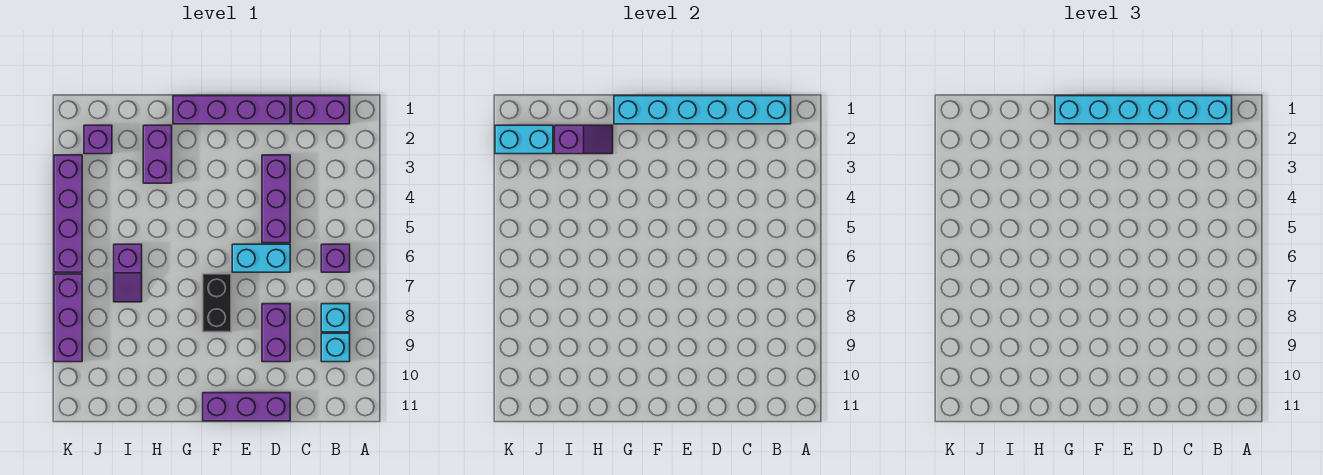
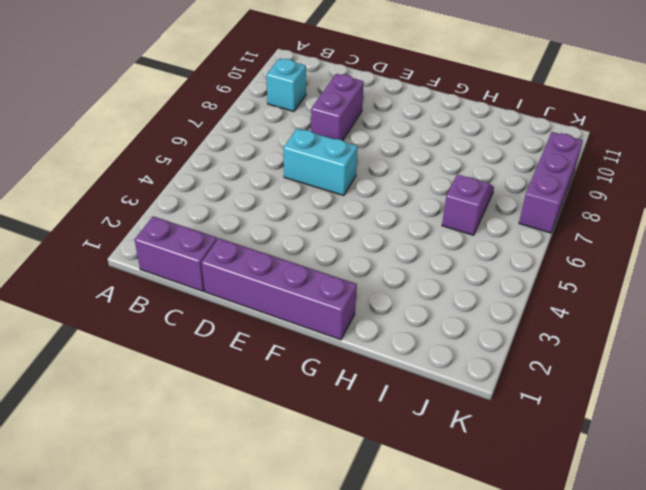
none -> purple 1x1 brick [321,244,350,272]
none -> cyan 1x1 brick [321,304,350,332]
none -> purple 1x3 brick [262,155,290,243]

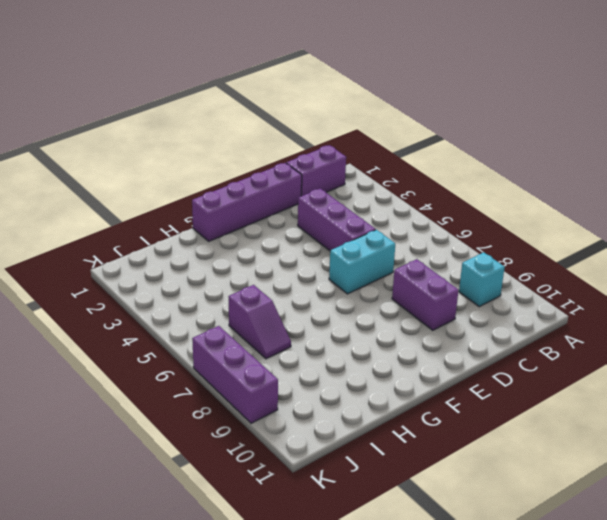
none -> purple 1x1 brick [321,244,350,272]
none -> cyan 1x1 brick [321,304,350,332]
none -> purple 1x3 brick [203,393,290,421]

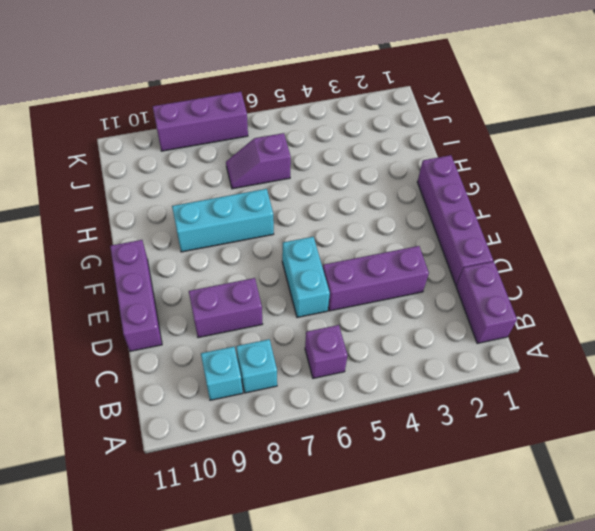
cyan 1x3 brick [172,189,274,252] -> none
none -> black 1x2 brick [203,274,231,332]
none -> purple 1x2 brick [143,125,172,183]
none -> purple 1x1 brick [84,125,112,154]

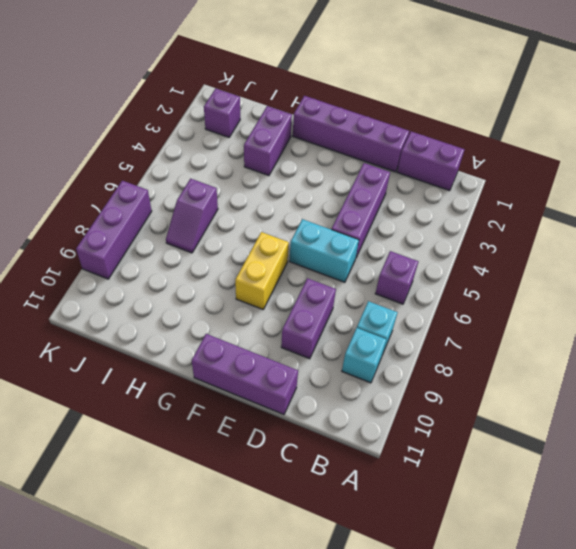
yellow 1x2 brick [235,232,289,309] -> black 1x2 brick [203,274,231,332]
none -> purple 1x4 brick [54,155,82,272]
none -> cyan 1x6 brick [614,96,791,124]
none -> purple 1x2 slope [555,125,613,154]

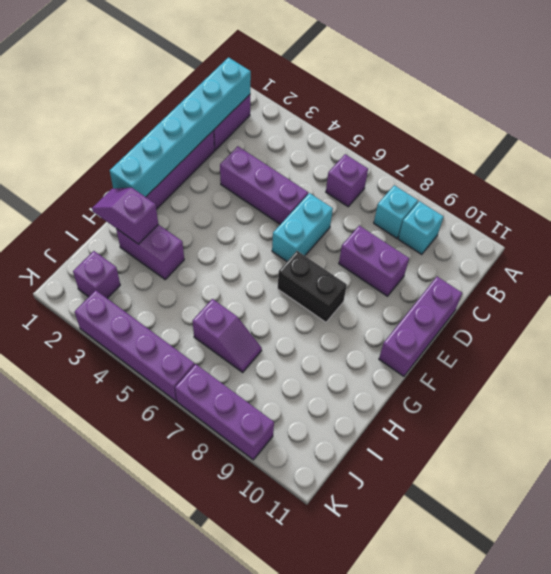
purple 1x2 slope [92,188,158,244] -> purple 1x2 slope turned to [555,125,613,154]
none -> cyan 1x2 brick [495,125,553,154]
none -> cyan 1x6 brick [1055,96,1232,124]

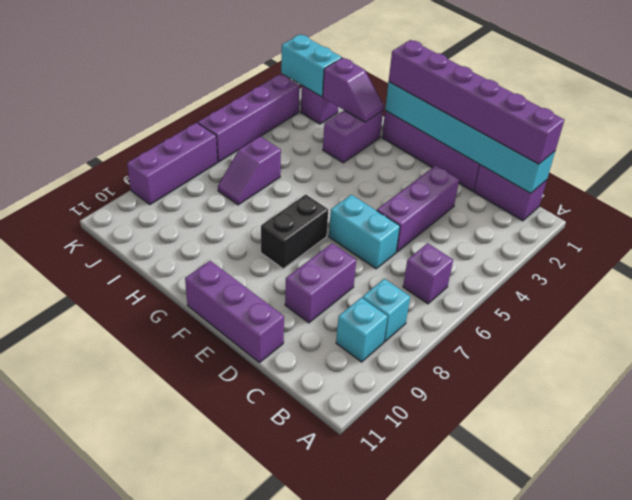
purple 1x6 brick [389,40,564,164] -> cyan 1x6 brick [1055,96,1232,124]

